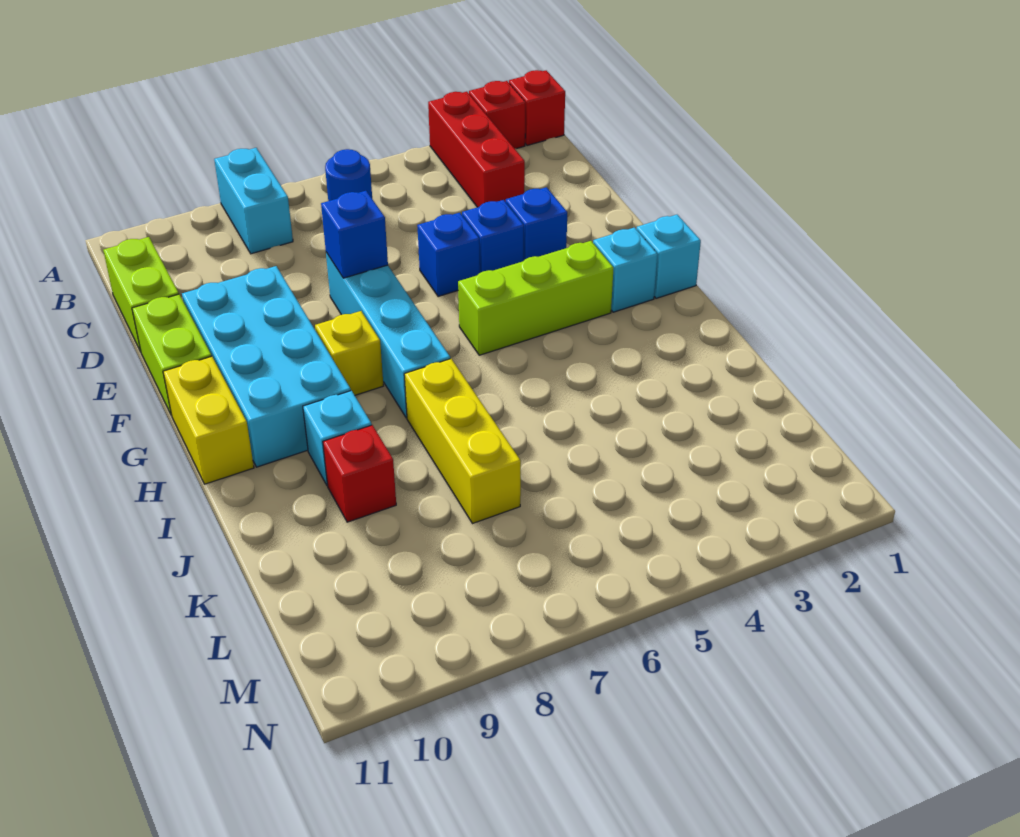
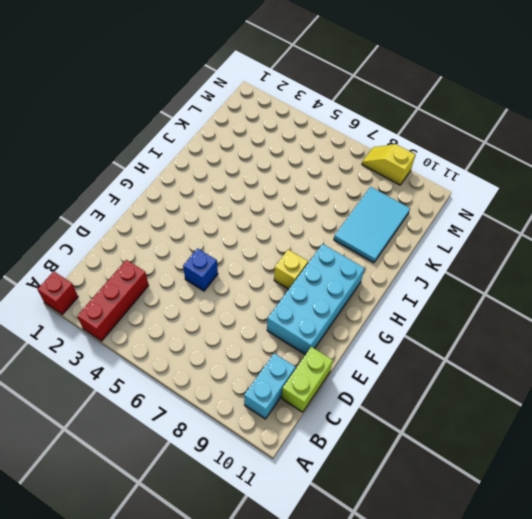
cyan 1x2 brick [244,353,296,419] -> cyan 1x2 brick moved to [214,148,293,254]
cyan 2x3 tile [334,187,410,263] -> red 1x1 brick [323,425,396,522]
yellow 1x2 slope [362,144,415,185] -> none
none -> red 1x1 brick [469,81,525,149]
none -> blue 1x1 round brick [325,149,372,201]
none -> blue 1x1 brick [506,187,567,260]

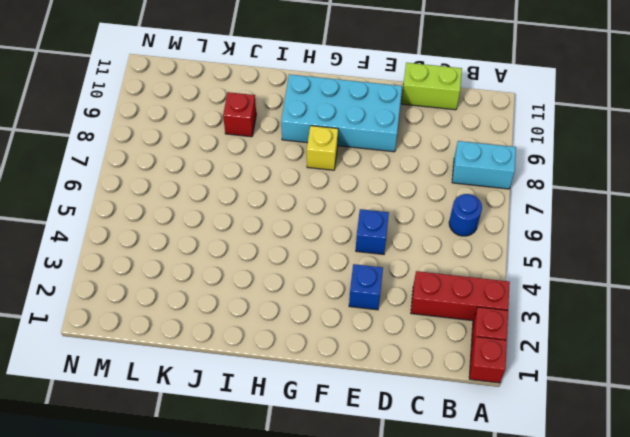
none -> blue 1x1 brick [462,200,524,273]
none -> cyan 1x4 brick [326,252,450,418]
none -> lime 1x2 brick [132,294,211,415]

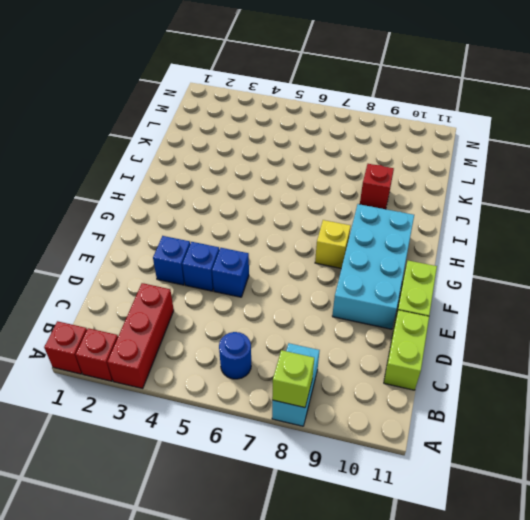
lime 1x1 brick [272,350,314,408] -> none
none -> cyan 1x4 brick [326,252,450,418]
none -> cyan 1x1 brick [636,215,701,298]
none -> cyan 1x1 brick [593,228,658,312]

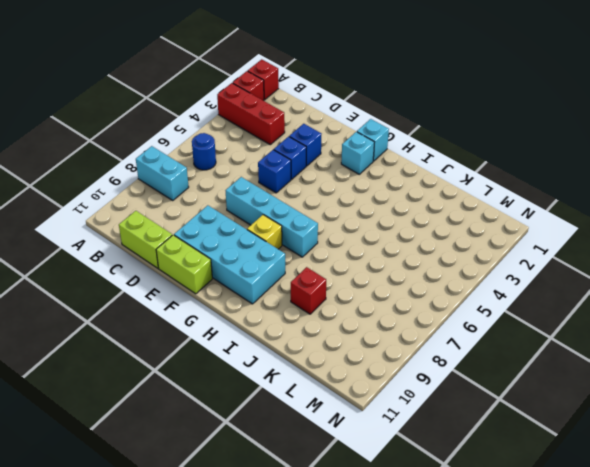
none -> lime 1x3 brick [458,241,613,355]
none -> yellow 1x2 brick [163,356,254,484]
none -> yellow 1x3 brick [404,359,521,524]

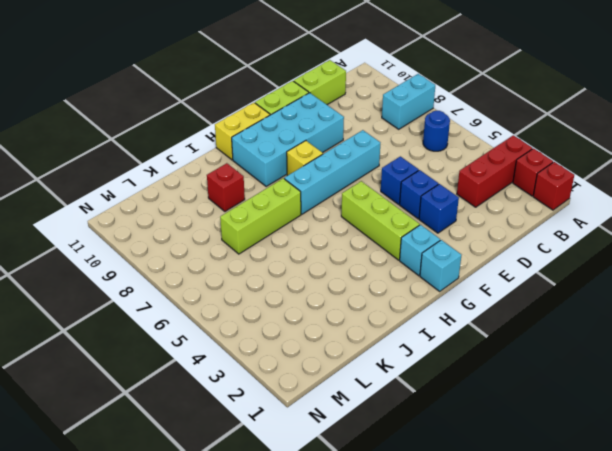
lime 1x3 brick [220,178,301,254] -> yellow 1x3 brick [404,359,521,524]
none -> cyan 1x1 brick [303,391,372,485]
none -> blue 1x1 brick [321,191,388,278]

